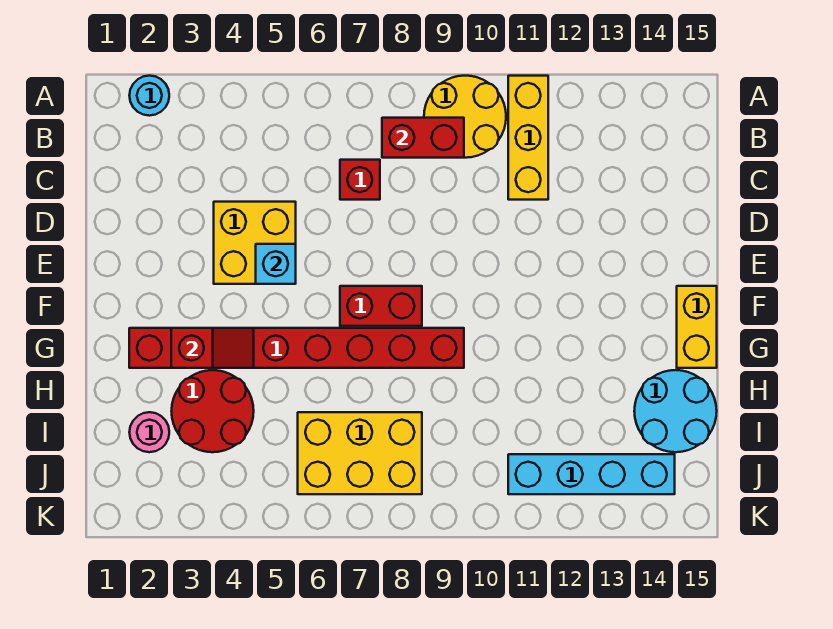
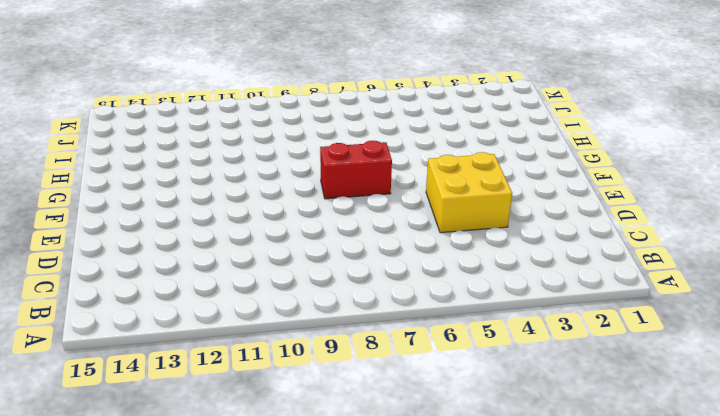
none -> cyan 1x1 round brick [129,76,169,116]
none -> yellow 2x2 round brick [424,76,506,158]
none -> yellow 1x3 brick [508,76,548,200]

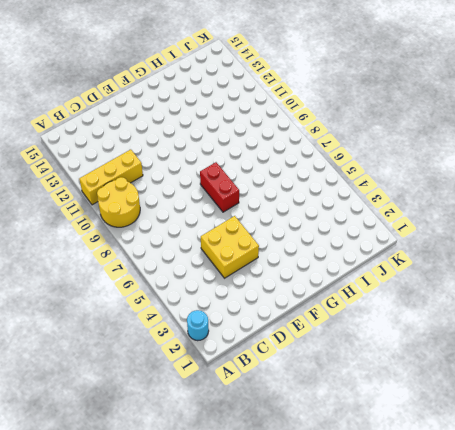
none -> red 1x1 brick [340,160,380,200]
none -> yellow 1x2 brick [677,286,717,368]
none -> red 1x8 brick [129,328,464,368]

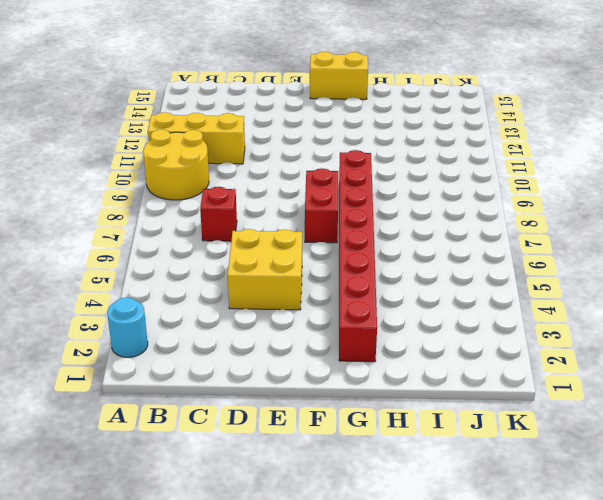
none -> red 2x2 round brick [172,370,254,452]
none -> cyan 2x2 round brick [634,370,717,452]
none -> pink 1x1 round brick [129,412,169,452]

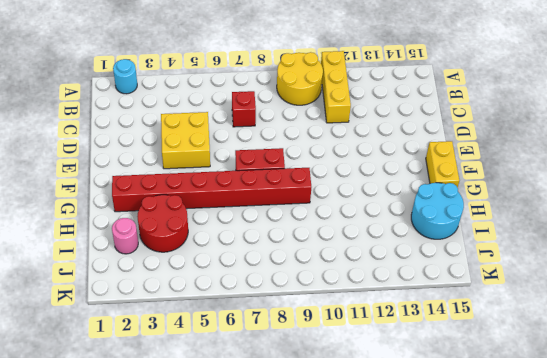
none -> yellow 2x3 brick [298,412,422,494]
none -> cyan 1x4 brick [508,454,675,494]
none -> red 1x2 brick [382,118,464,158]

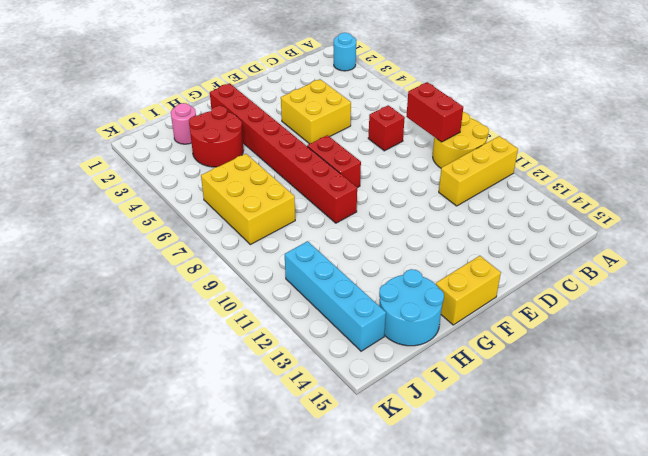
none -> cyan 1x1 brick [256,244,296,284]
none -> red 1x2 slope [171,328,254,368]

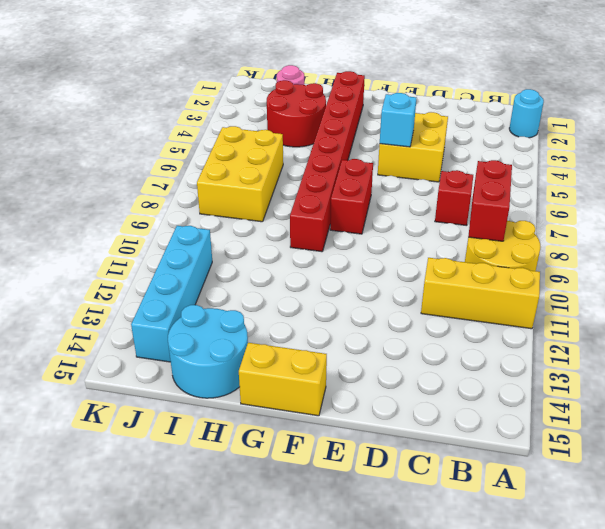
none -> red 1x2 slope [171,328,254,368]

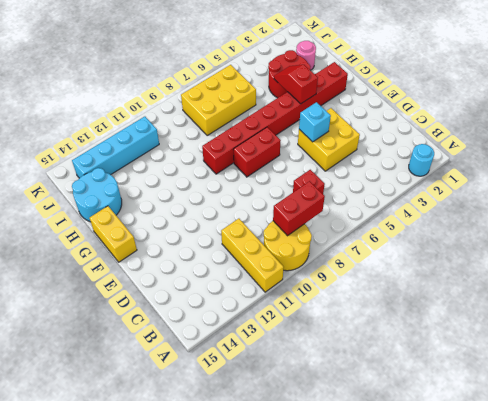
red 1x2 slope [274,65,318,104] -> red 1x2 slope turned to [171,328,254,368]

